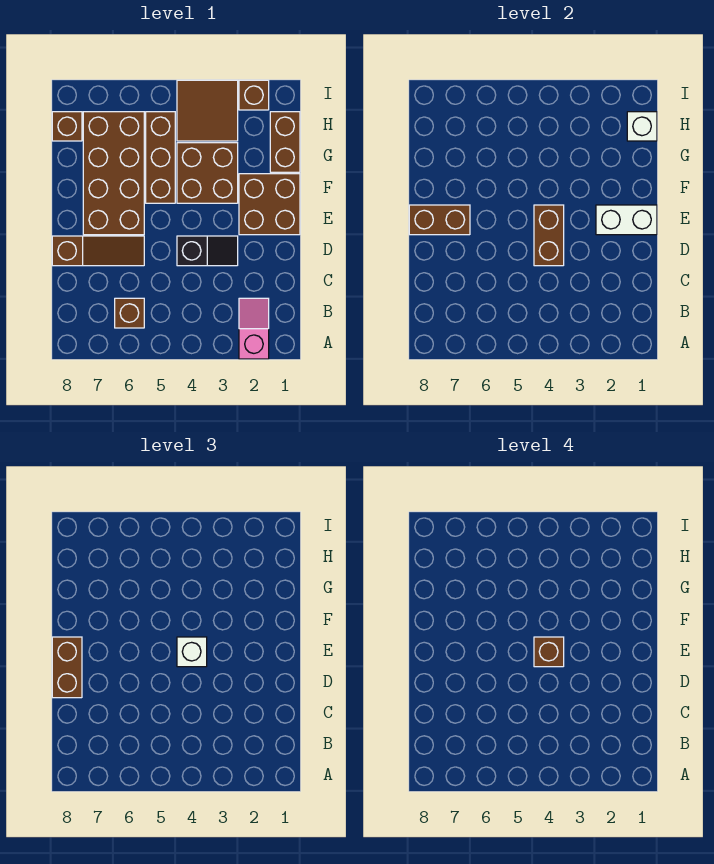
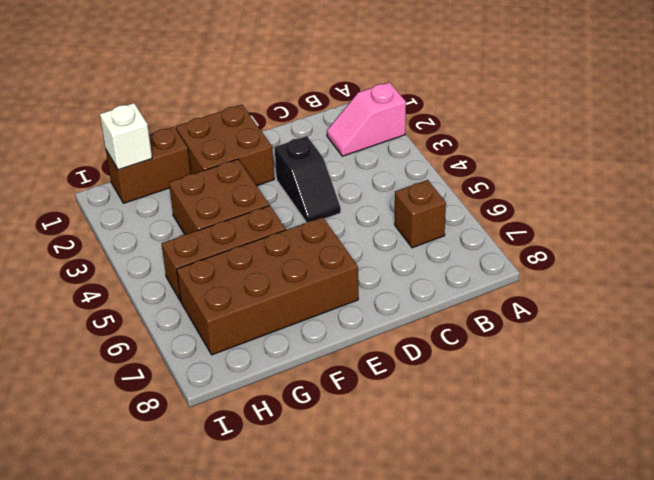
black 1x2 slope [275,136,341,222] -> black 1x2 slope turned to [177,236,238,266]
none -> brown 1x3 slope [52,236,144,266]
none -> brown 2x2 tile [177,80,238,141]
none -> brown 1x1 brick [52,112,82,141]

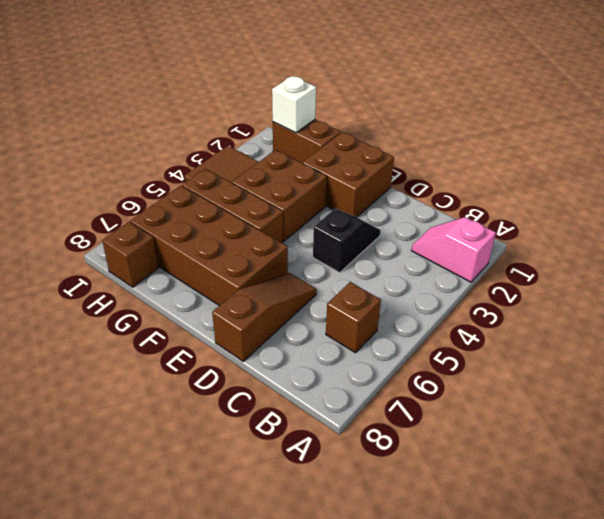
none -> brown 1x1 brick [239,80,269,110]
none -> brown 1x2 brick [534,205,564,266]
none -> white 1x2 brick [596,205,657,235]

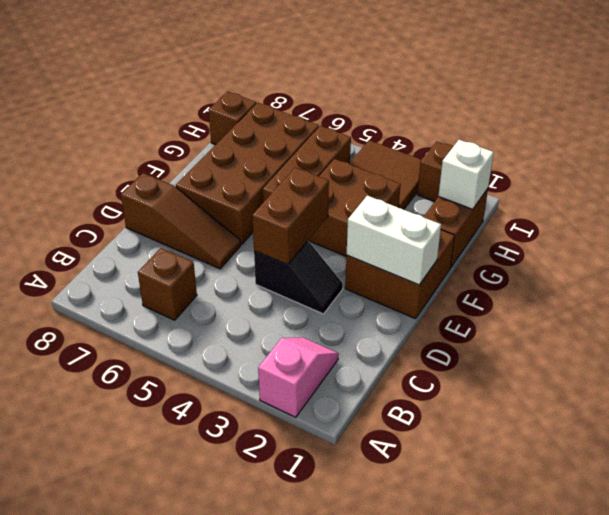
none -> brown 1x2 brick [409,205,470,235]
none -> brown 1x2 brick [52,637,82,698]
none -> white 1x1 brick [177,637,207,667]

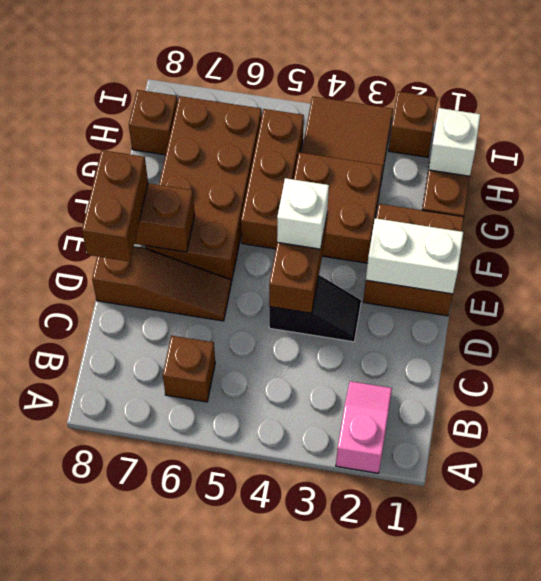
none -> brown 1x1 brick [534,637,564,667]

